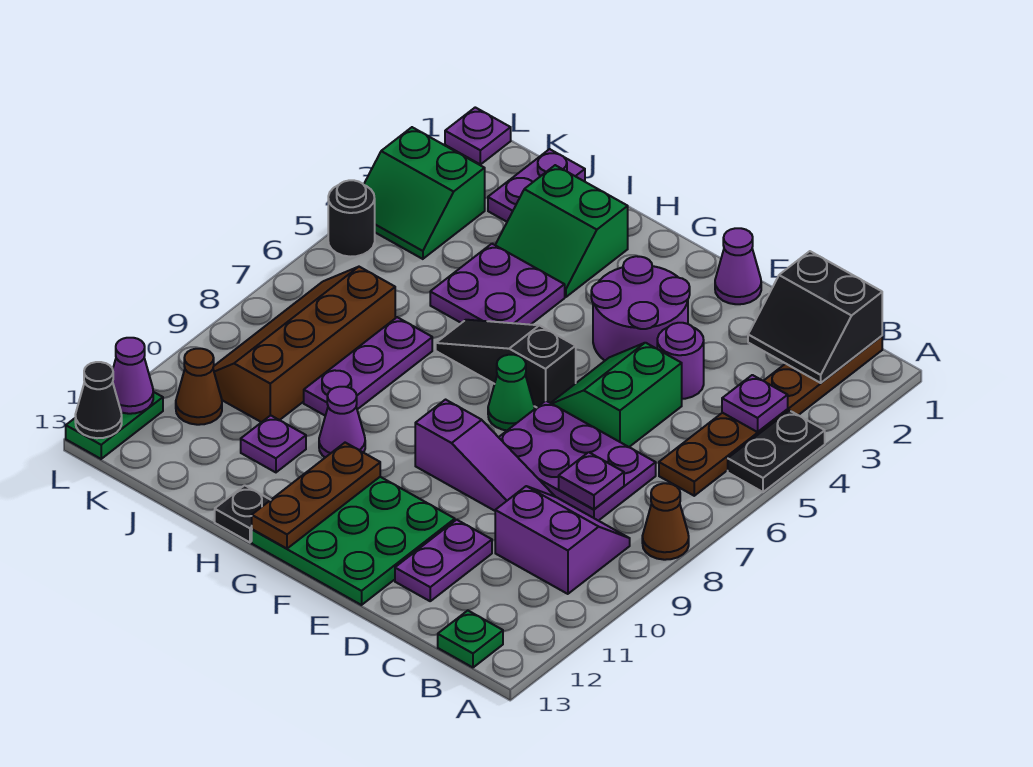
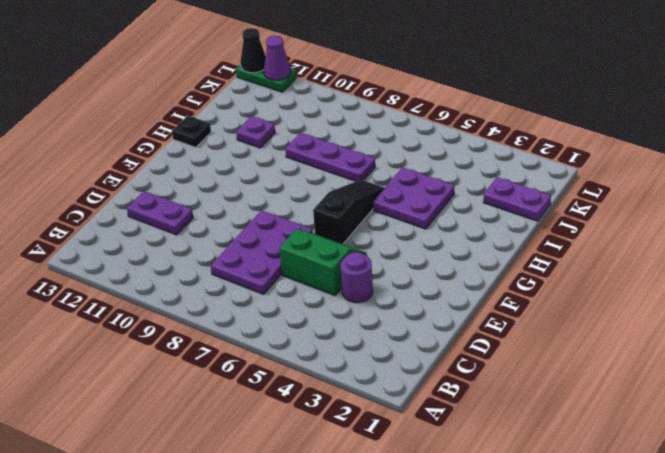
none -> black 1x2 plate [728,411,825,492]
none -> brown 1x1 cone [642,483,689,560]
none -> brown 1x6 plate [659,336,882,496]
none -> purple 2x2 slope [495,486,630,594]

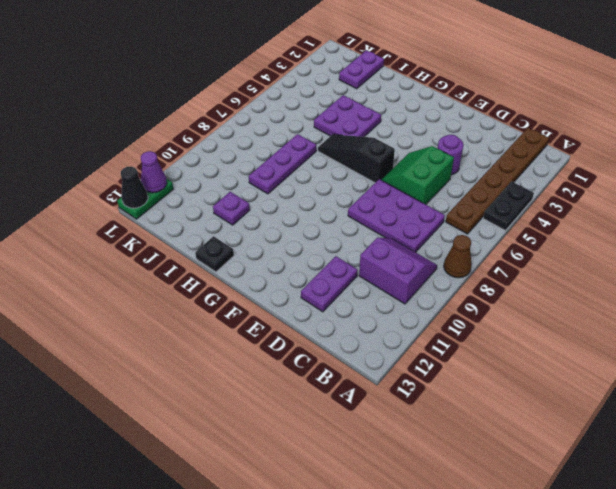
none -> green 1x1 plate [438,610,503,667]
none -> purple 1x3 slope [415,400,555,511]
none -> purple 1x1 cone [715,228,761,304]
none -> purple 2x2 round brick [591,256,690,361]

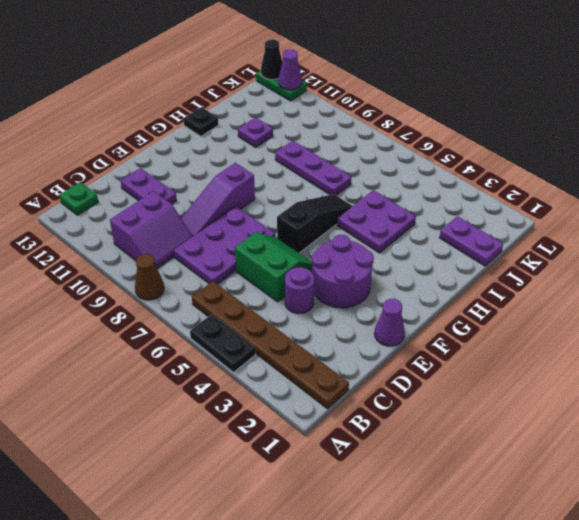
none -> green 3x3 plate [252,477,455,605]
none -> green 1x1 cone [488,355,534,430]
none -> green 2x2 slope [495,165,628,297]
none -> purple 1x1 cone [319,387,365,457]

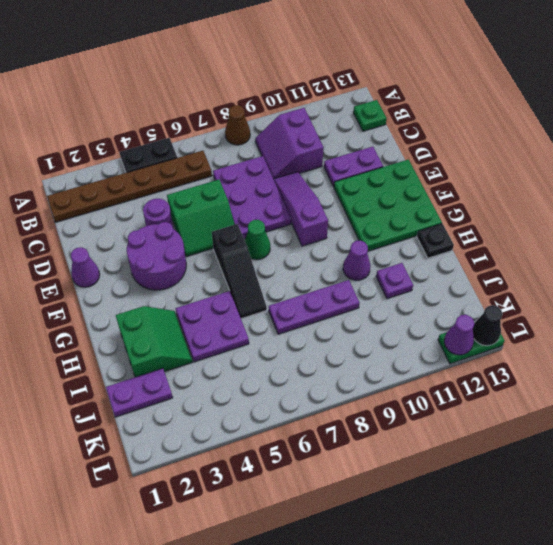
none -> brown 2x4 slope [213,267,395,422]
none -> green 2x2 slope [364,127,485,259]
none -> brown 1x1 cone [176,349,222,425]
none -> purple 1x1 plate [445,107,511,164]

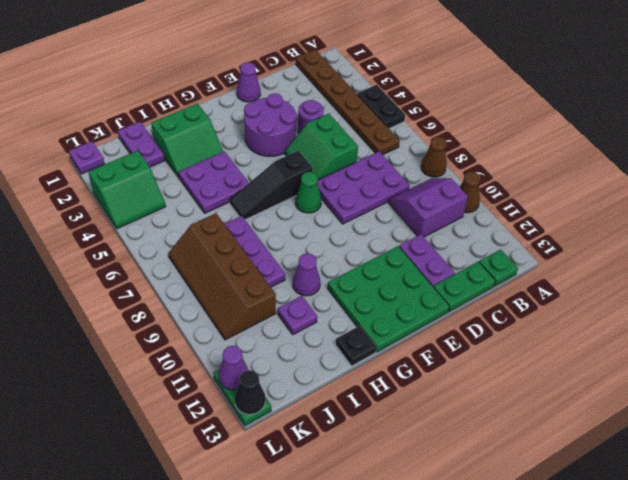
brown 1x1 cone [460,172,481,213] -> brown 1x1 cone moved to [176,349,222,425]
green 1x2 plate [434,262,496,312] -> none
none -> purple 1x3 slope [415,400,555,511]
none -> black 1x1 round brick [328,180,375,257]
none -> black 2x2 slope [748,251,882,383]
none -> purple 1x1 plate [722,375,788,432]

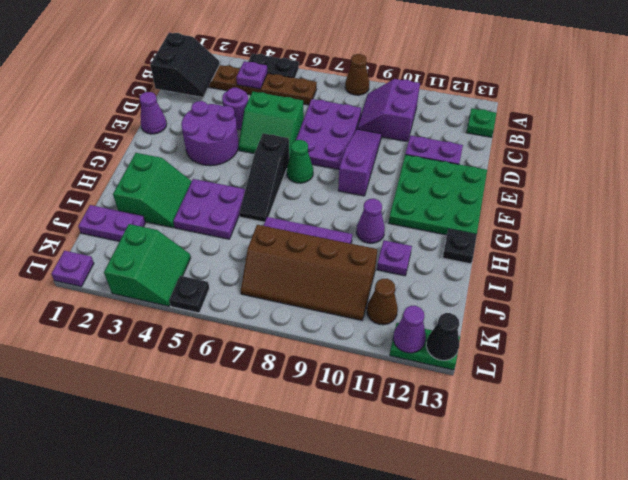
black 1x1 plate [169,276,209,313] -> black 1x1 round brick [328,180,375,257]
none -> purple 1x1 plate [559,452,624,509]
none -> brown 1x3 plate [252,443,380,549]

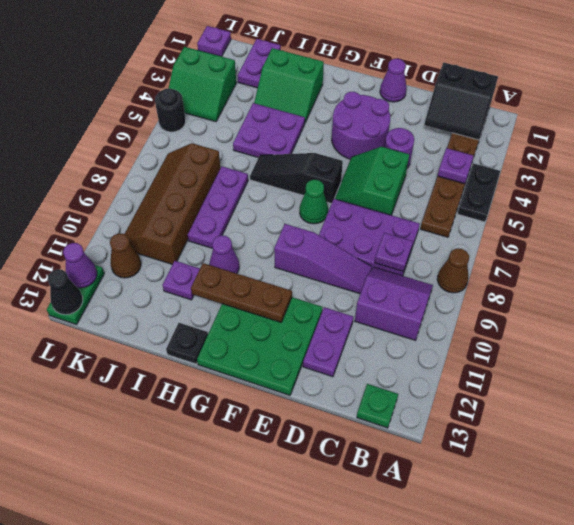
brown 1x3 plate [191,263,292,322] -> brown 1x3 plate turned to [252,443,380,549]

